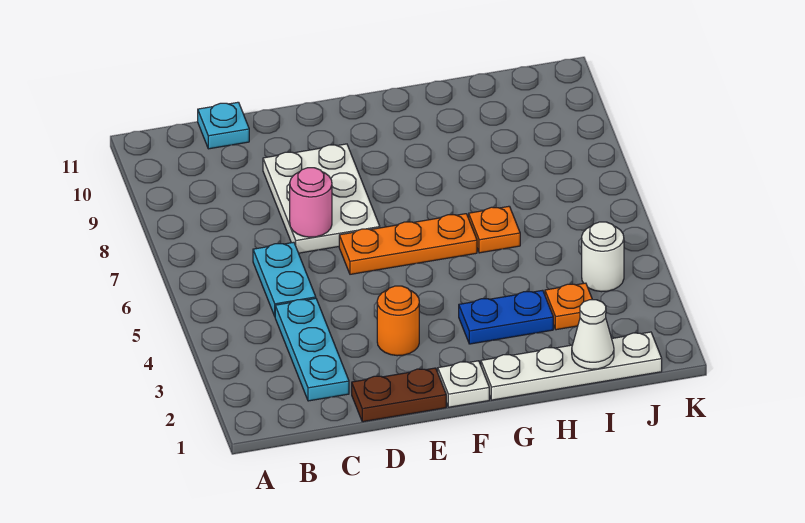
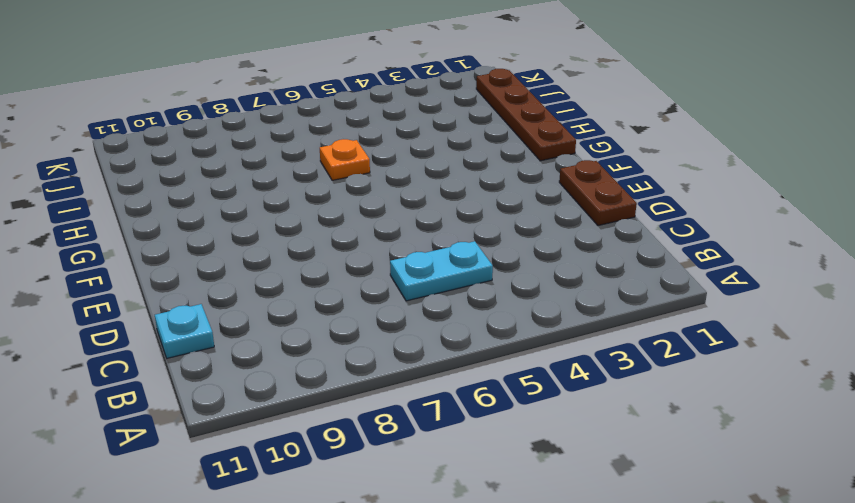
brown 1x4 plate [476,69,576,161] -> white 1x4 plate [481,332,662,400]
none -> cyan 1x3 plate [275,298,349,401]
none -> white 2x3 plate [263,144,380,253]
none -> orange 1x1 round brick [377,286,419,356]

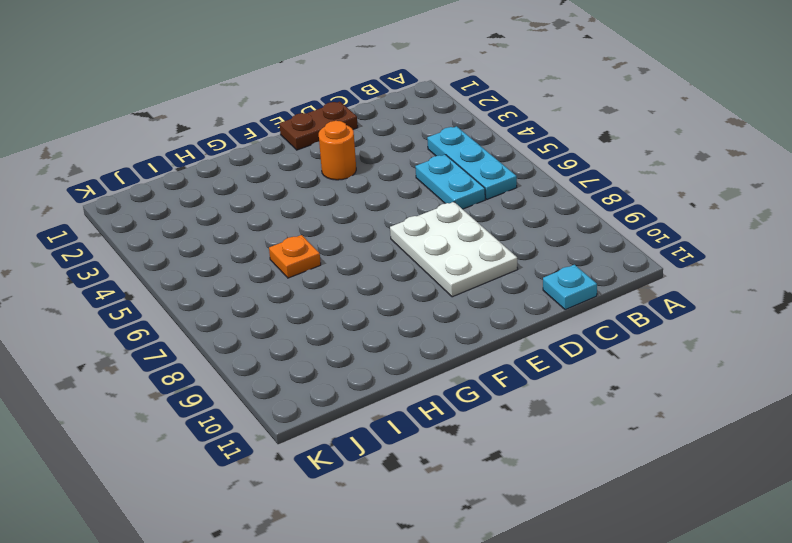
cyan 1x3 plate [427,126,517,199] -> cyan 1x3 plate moved to [275,298,349,401]
none -> orange 1x3 plate [339,214,477,274]
none -> white 1x1 plate [438,361,489,407]
none -> white 1x4 plate [481,332,662,400]

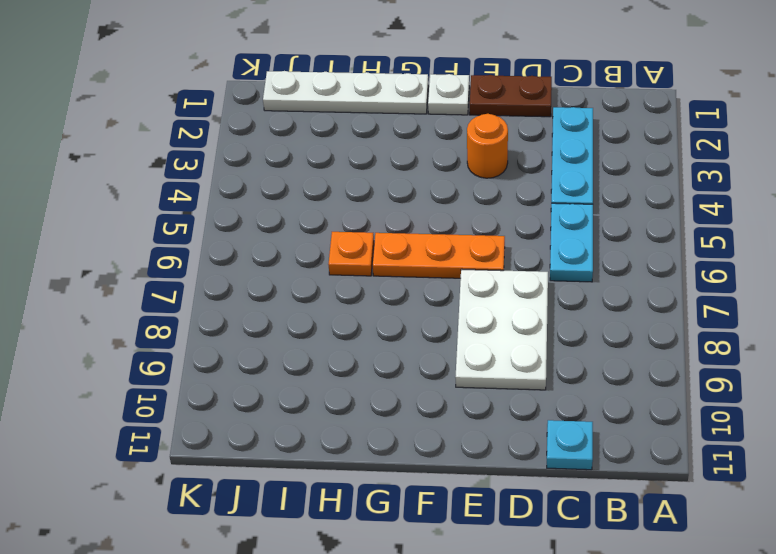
none -> blue 1x2 plate [459,290,553,344]
none -> orange 1x1 plate [545,283,592,330]
none -> white 1x1 round brick [582,222,624,292]

